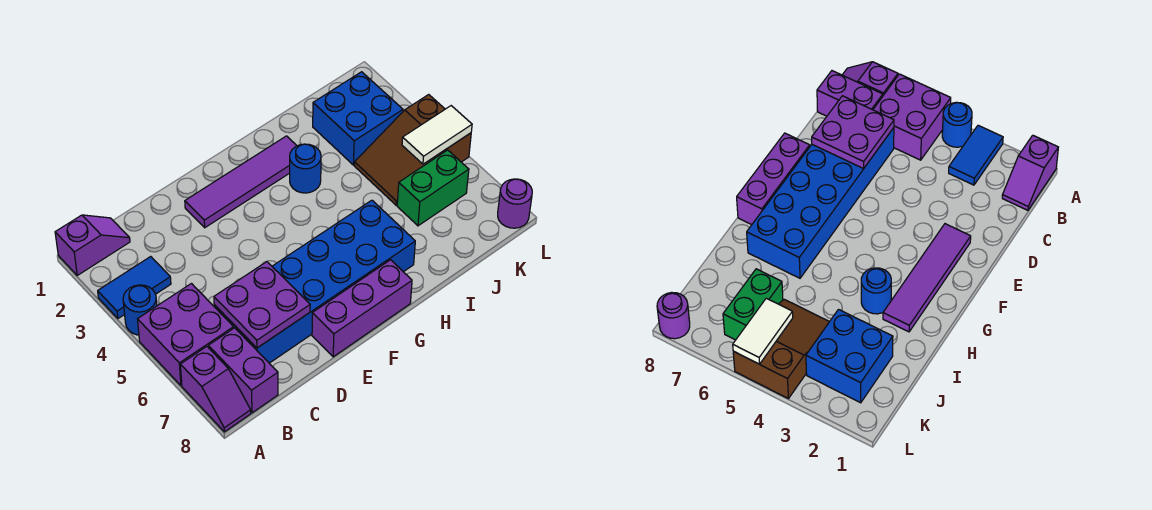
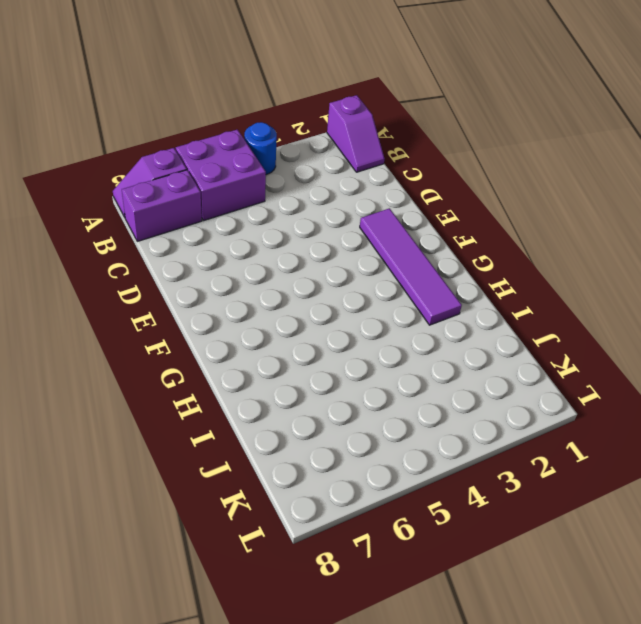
none -> blue 1x2 tile [98,257,171,319]
none -> blue 2x6 brick [214,200,415,363]
none -> purple 1x3 brick [312,260,412,357]

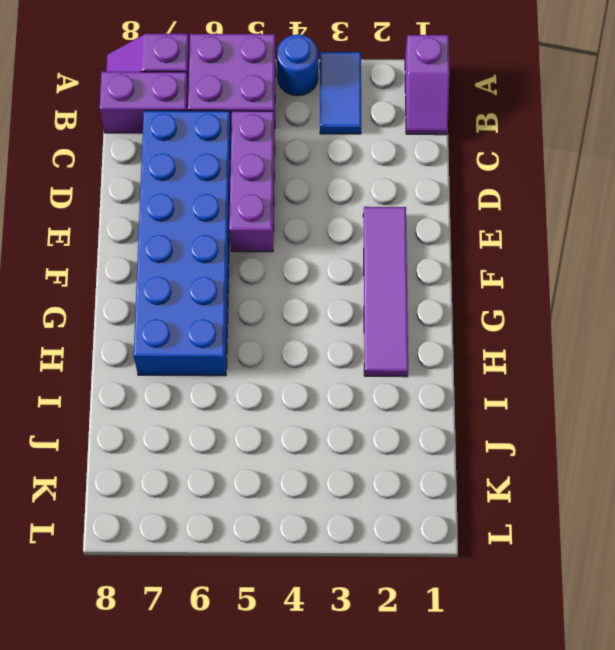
purple 1x3 brick [229,111,275,252] -> purple 1x3 brick moved to [312,260,412,357]
none -> blue 1x1 round brick [290,144,321,193]
none -> blue 2x2 brick [313,72,403,165]
none -> brown 2x3 slope [354,95,471,205]

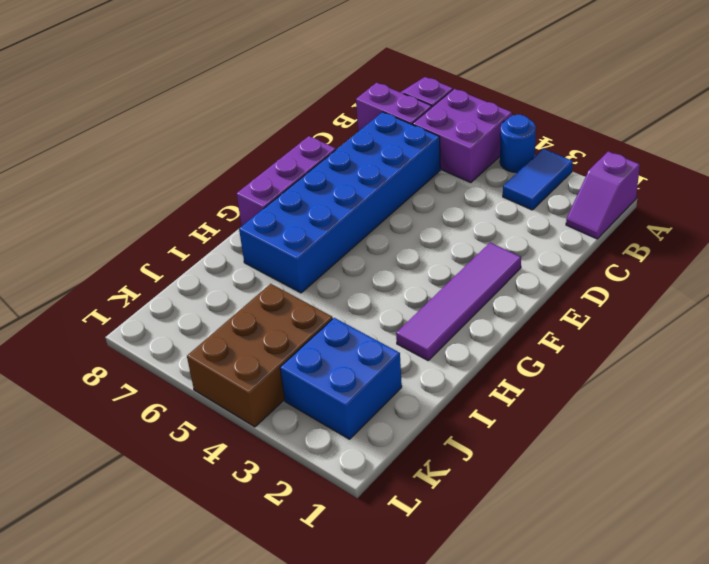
brown 2x3 brick [187,284,333,427] -> brown 2x3 slope [354,95,471,205]
none -> blue 1x1 round brick [290,144,321,193]
none -> green 1x2 brick [397,150,469,226]
none -> purple 1x1 round brick [498,179,532,228]

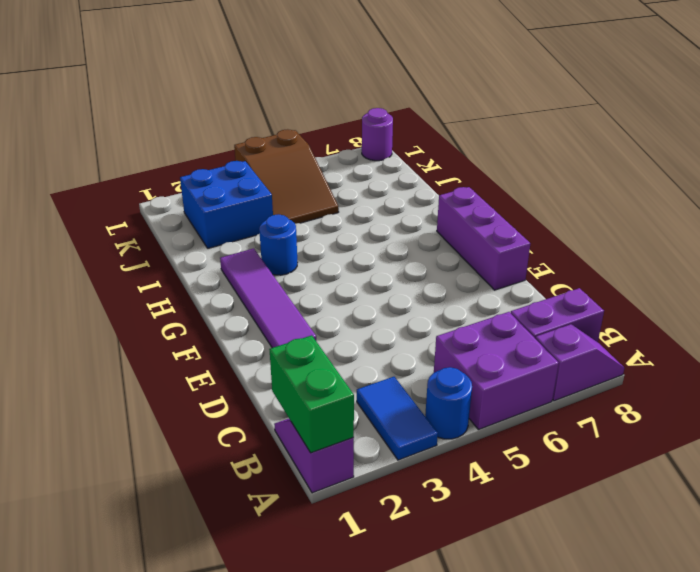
green 1x2 brick [269,335,354,453] -> green 1x2 brick moved to [397,150,469,226]
none -> blue 2x6 brick [214,200,415,363]
none -> purple 2x2 plate [214,262,310,348]
none -> white 1x2 tile [402,106,472,164]

